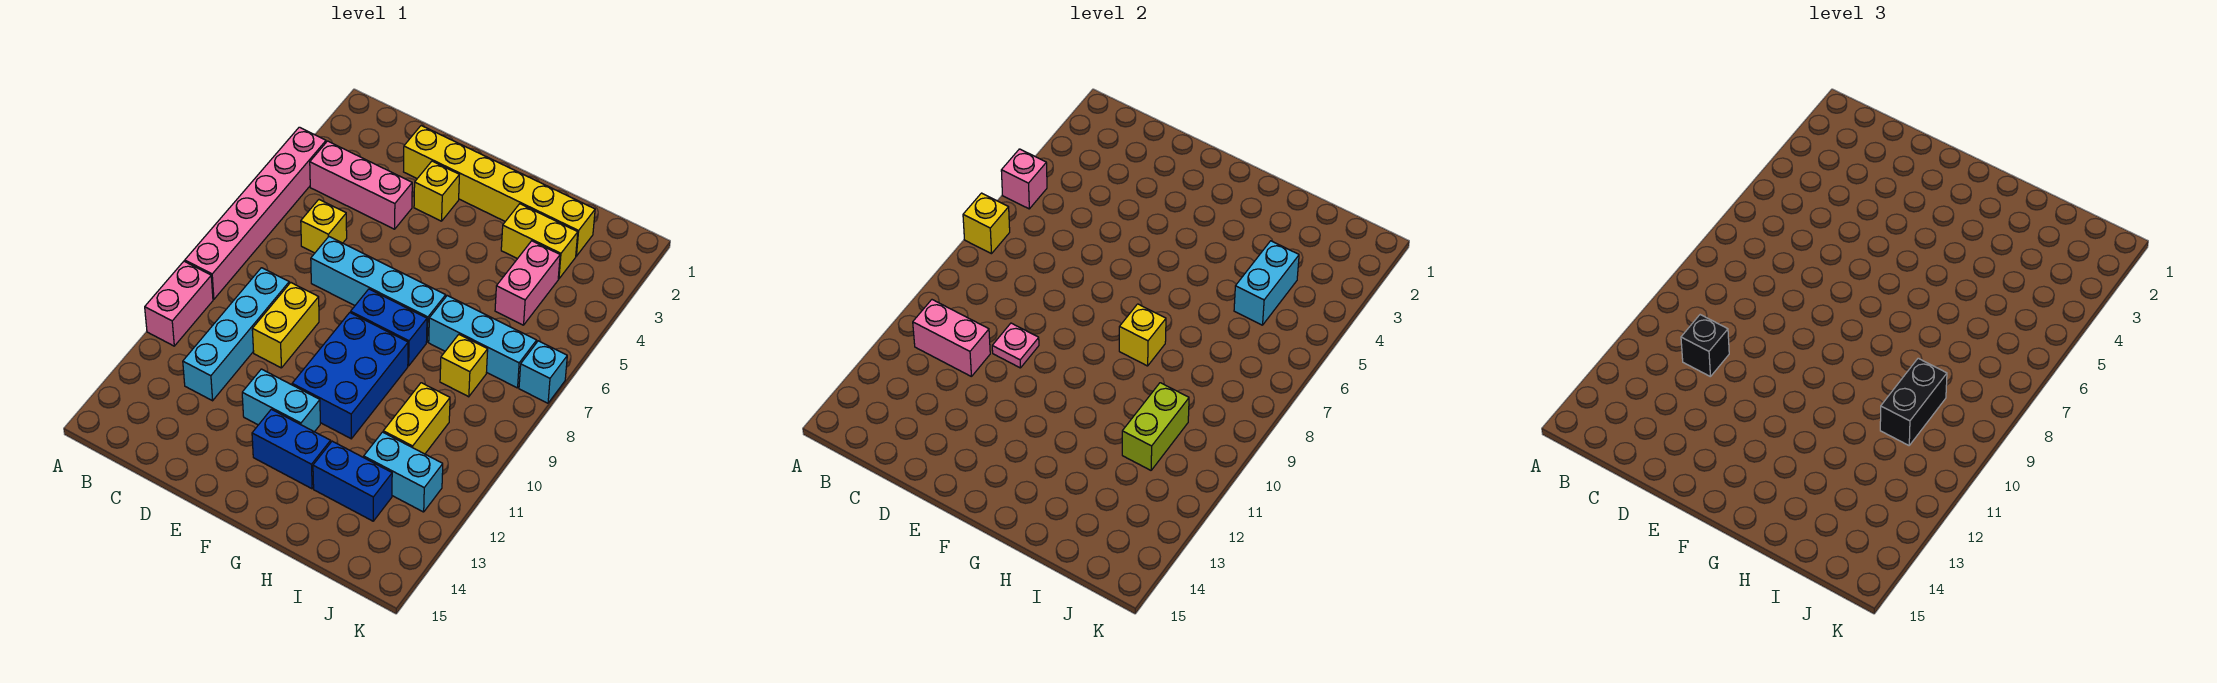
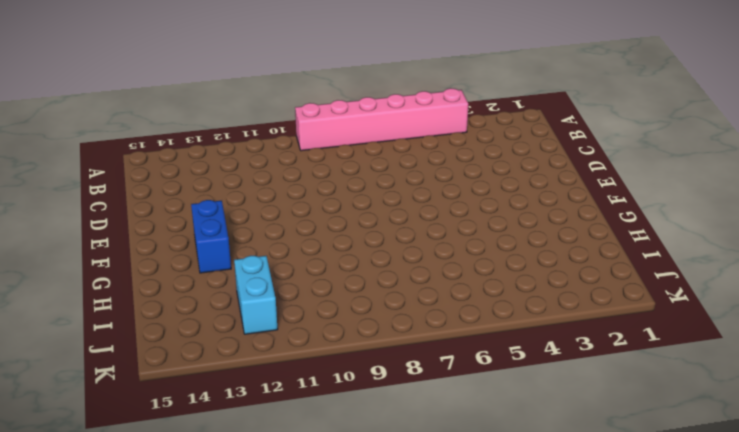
none -> pink 1x2 brick [145,261,213,346]
none -> pink 1x3 brick [310,141,412,229]
none -> yellow 1x1 brick [301,200,347,253]
none -> cyan 1x4 brick [183,268,289,401]

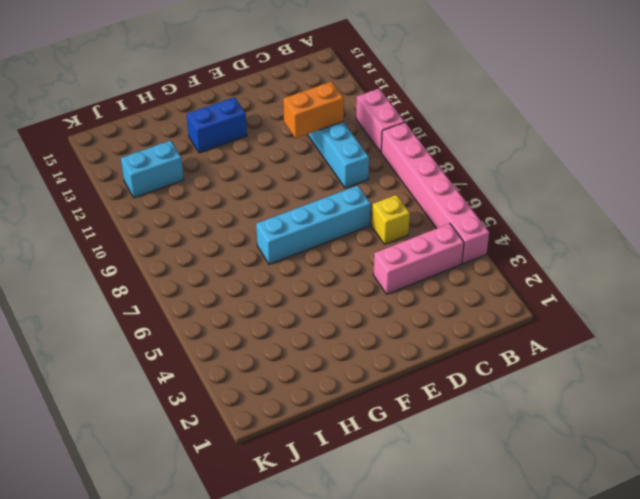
orange 1x2 brick [283,82,344,138] -> pink 1x2 brick [913,300,990,377]
none -> yellow 1x6 brick [404,126,595,256]
none -> yellow 1x2 brick [252,283,319,368]
none -> yellow 1x1 brick [414,161,459,221]
none -> cyan 1x2 brick [242,369,320,432]

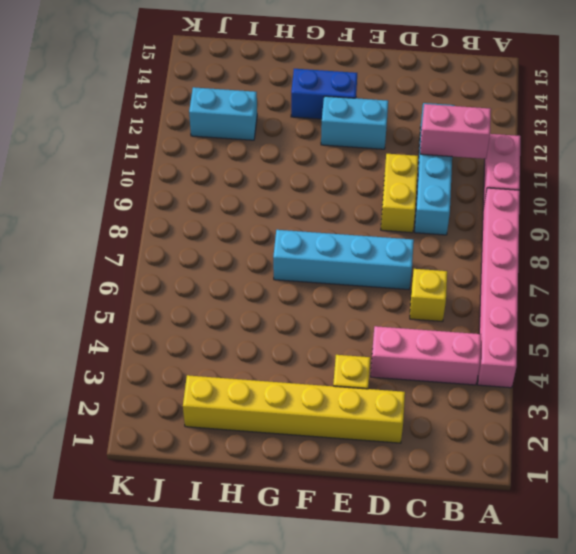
none -> blue 1x2 brick [351,289,427,366]
none -> blue 2x3 brick [292,313,408,439]
none -> yellow 1x2 brick [501,204,578,279]
none -> cyan 1x3 brick [429,296,537,388]

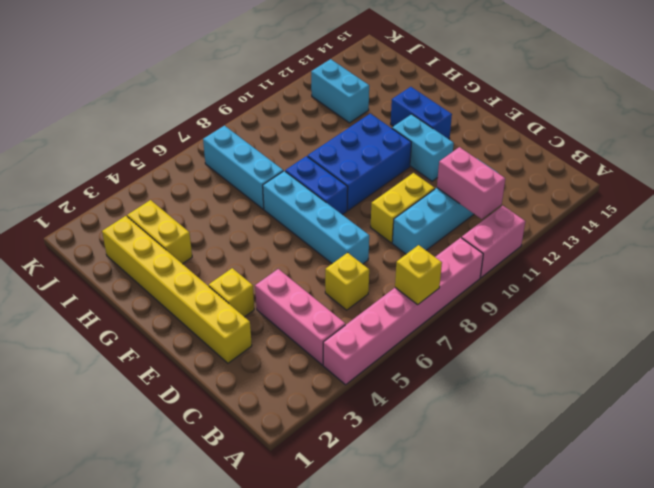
none -> blue 1x2 brick [313,441,392,521]
none -> pink 1x2 brick [495,241,560,325]
none -> yellow 1x1 brick [440,335,488,397]
none -> yellow 1x2 brick [383,383,450,454]

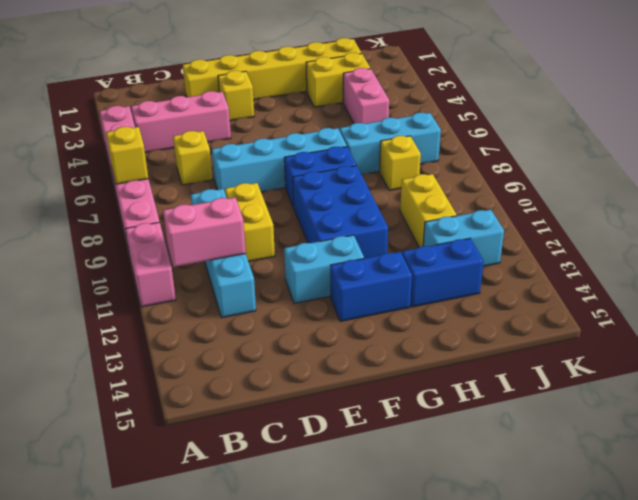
none -> cyan 1x1 brick [519,341,567,403]
none -> pink 1x1 brick [1001,149,1047,209]
none -> pink 1x1 plate [992,323,1039,368]
none -> yellow 1x1 brick [1119,304,1166,366]

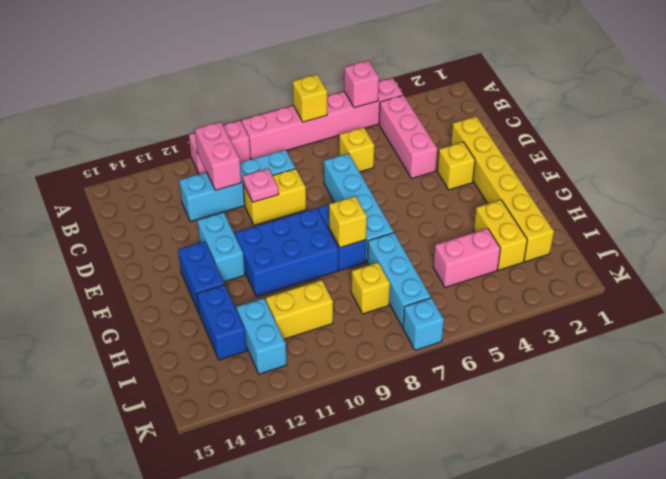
none -> cyan 1x2 brick [1234,241,1299,325]
none -> lime 1x2 brick [1122,383,1189,470]
none -> black 1x1 brick [1681,315,1729,377]
none -> black 1x2 brick [1880,358,1947,445]

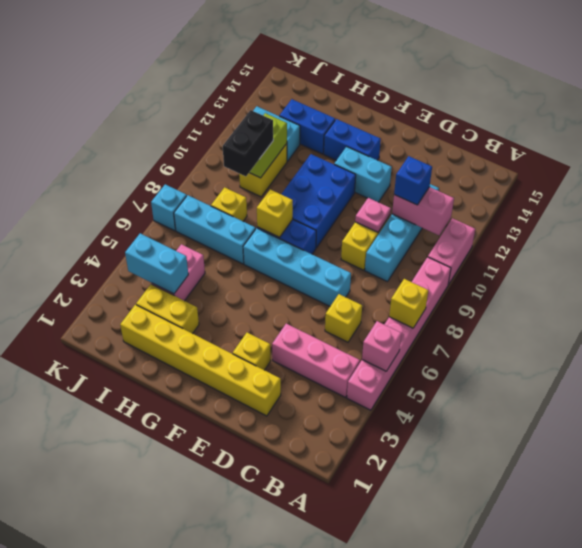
blue 1x1 brick [394,156,432,205] -> black 1x1 brick [1681,315,1729,377]
cyan 1x2 brick [125,233,188,294] -> cyan 1x2 brick turned to [1234,241,1299,325]

